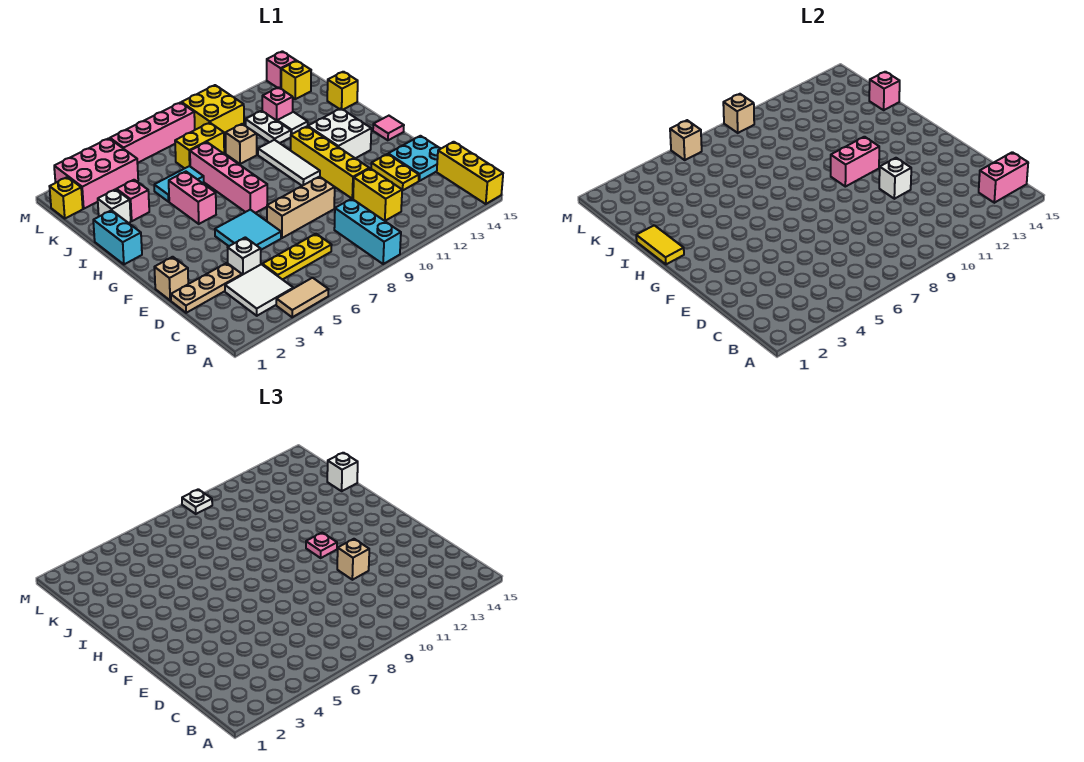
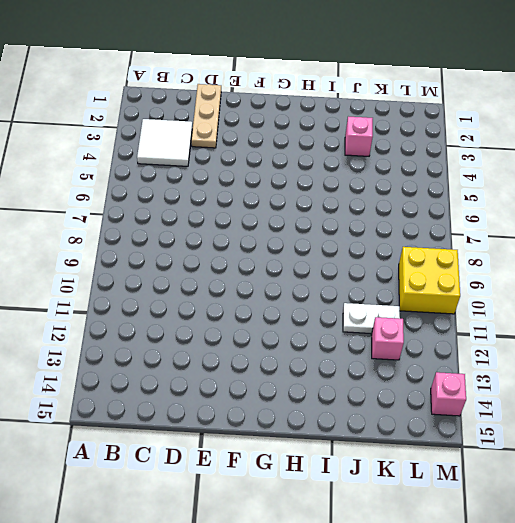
none -> tan 1x2 tile [276,278,328,317]
none -> cyan 1x3 brick [334,199,401,264]
none -> yellow 1x3 brick [437,142,503,204]
none -> yellow 1x3 plate [262,234,331,280]

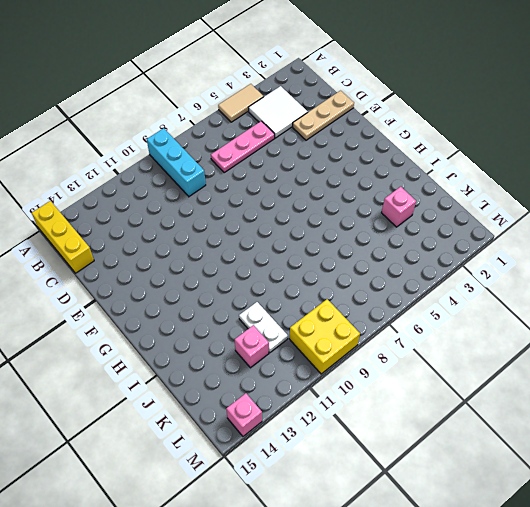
pink 1x3 plate [211,121,275,172] -> yellow 1x3 plate [262,234,331,280]
none -> yellow 1x2 brick [353,168,402,221]
none -> white 1x1 brick [228,237,261,275]
none -> yellow 1x2 plate [371,154,419,190]
none -> cyan 2x2 plate [388,136,441,181]

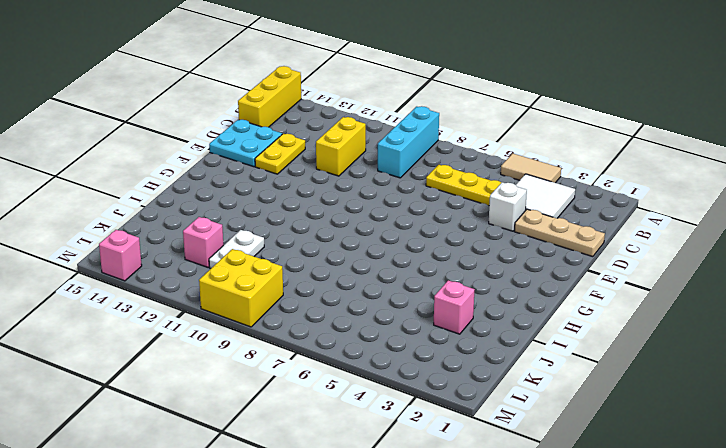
none -> tan 1x1 brick [154,257,188,300]
none -> cyan 2x2 tile [215,210,281,250]
none -> tan 1x3 brick [267,177,335,238]
none -> yellow 1x4 brick [291,126,369,199]

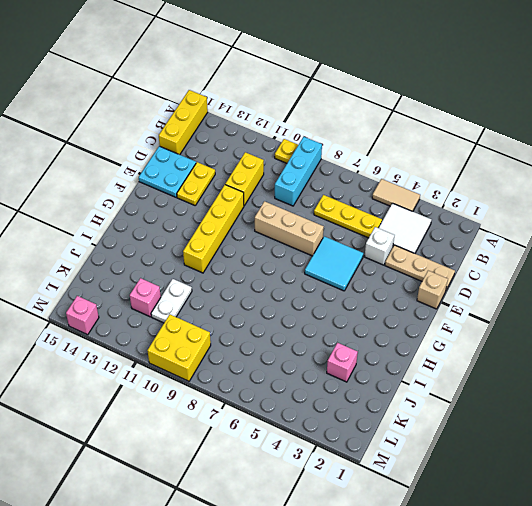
yellow 1x1 plate [275,139,298,163] -> none
none -> pink 1x4 brick [190,142,267,213]
none -> white 1x3 tile [258,140,320,186]
none -> white 2x2 brick [308,109,371,158]
none -> pink 1x1 tile [373,116,404,140]

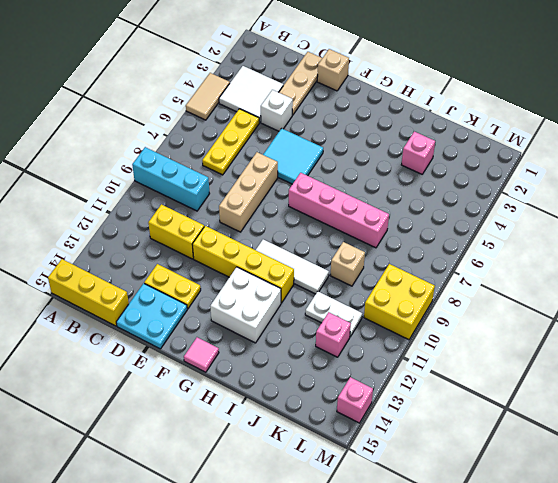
none -> cyan 1x2 brick [93,210,142,264]
none -> pink 1x2 brick [169,172,216,224]
none -> white 1x1 brick [98,189,131,223]
none -> cyan 1x2 tile [154,166,204,202]

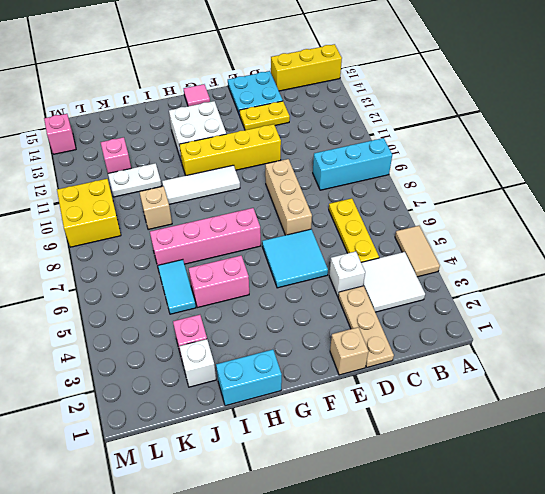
none -> yellow 1x2 brick [353,168,402,221]
none -> white 1x1 tile [277,112,308,134]
none -> yellow 1x1 brick [327,72,358,110]
none -> yellow 1x2 brick [175,123,224,168]

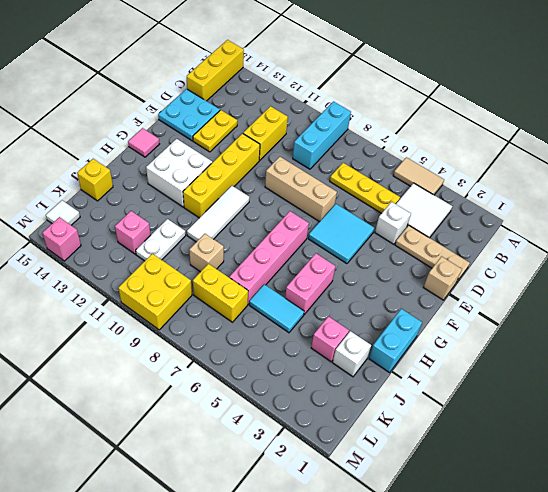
white 1x1 tile [46,200,80,225] -> white 1x1 tile moved to [277,112,308,134]
none -> yellow 1x1 brick [49,177,83,218]
none -> pink 2x3 brick [54,138,138,209]
none -> yellow 1x1 brick [281,61,311,99]
none -> pink 1x4 brick [110,103,195,163]

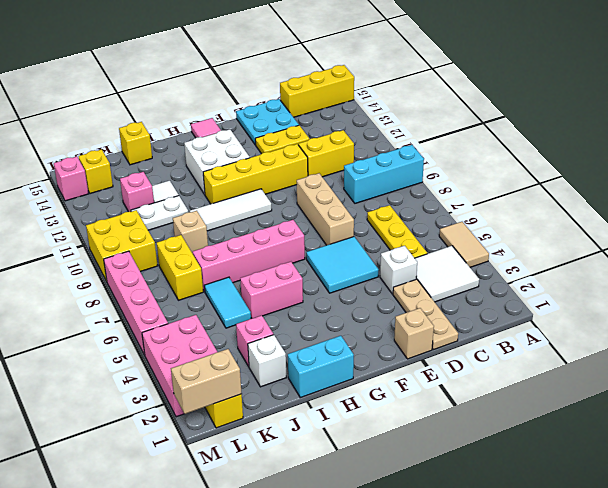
tan 1x2 brick [171,349,242,414] -> none
none -> pink 1x2 brick [979,152,1028,203]
none -> white 1x1 brick [879,158,911,199]
none -> pink 1x2 brick [831,137,879,187]
none -> yellow 1x2 tile [636,225,684,264]

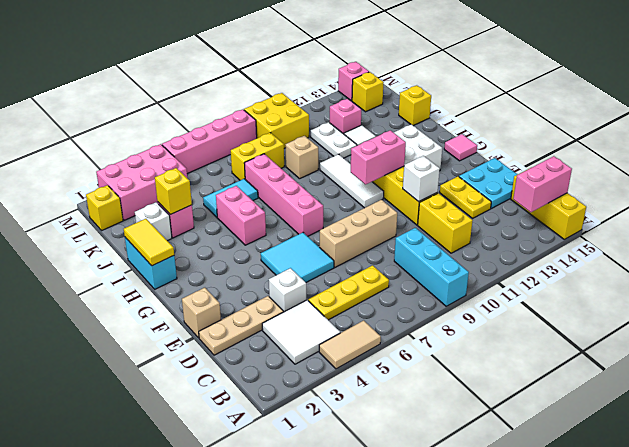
yellow 1x1 brick [155,168,192,215] -> none
none -> pink 1x1 brick [869,72,900,110]
none -> tan 1x1 brick [670,120,702,160]
none -> tan 1x1 brick [723,94,754,133]
none -> tan 1x1 brick [337,539,369,580]

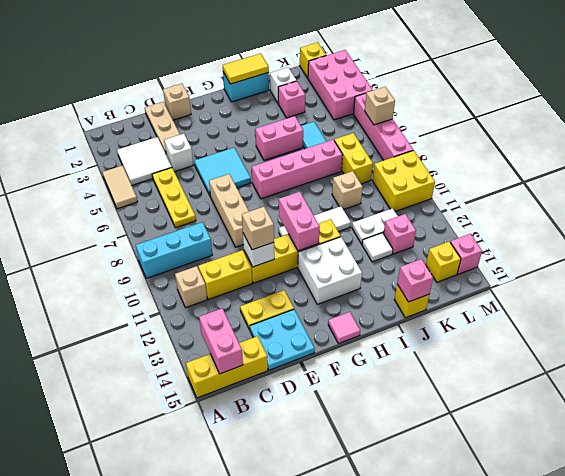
tan 1x1 brick [175,266,207,308] -> tan 1x1 brick moved to [723,94,754,133]
none -> pink 1x1 plate [306,532,337,558]
none -> white 1x1 brick [327,453,358,491]
none -> white 1x1 plate [182,489,212,514]

